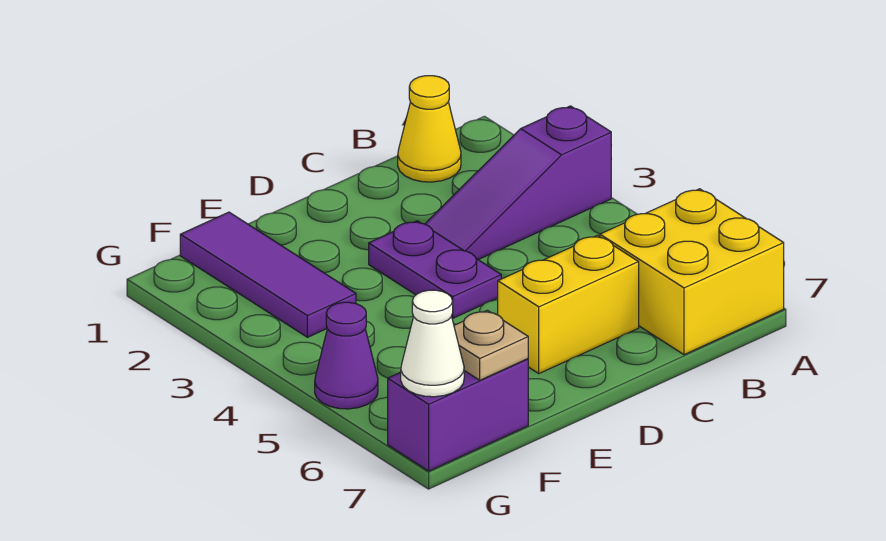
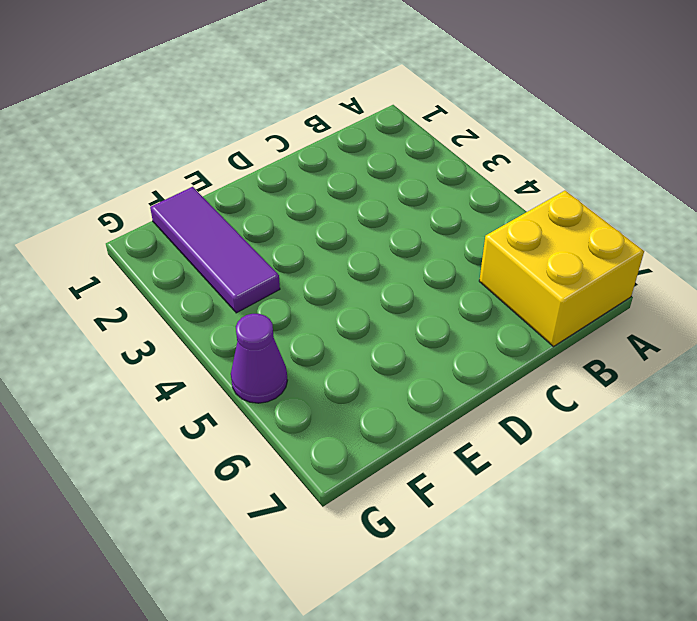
none -> purple 1x3 slope [425,106,611,260]
none -> yellow 1x1 cone [398,76,461,182]

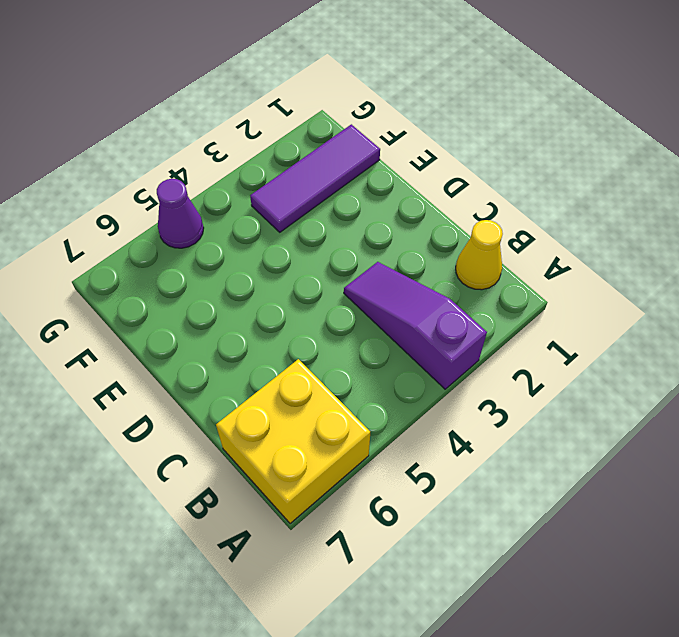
none -> yellow 1x2 brick [498,235,639,373]
none -> purple 1x2 plate [369,221,501,318]

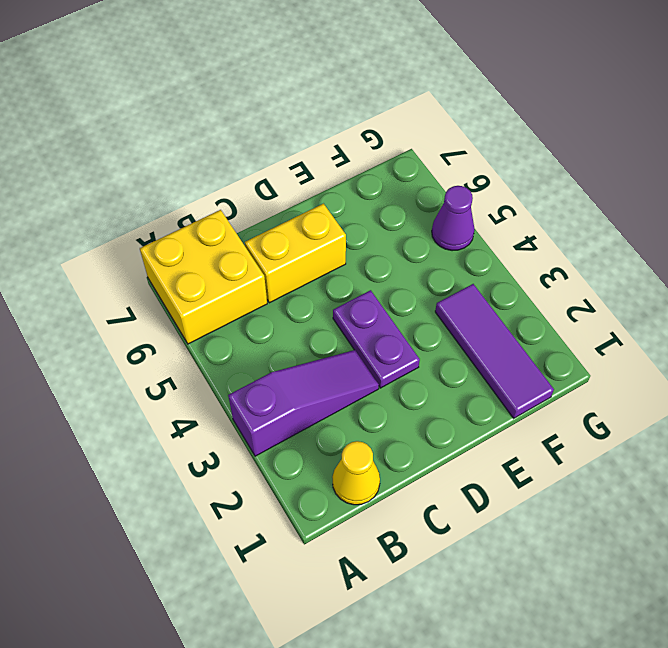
none -> purple 1x2 brick [388,359,528,471]
none -> tan 1x1 plate [454,310,528,380]

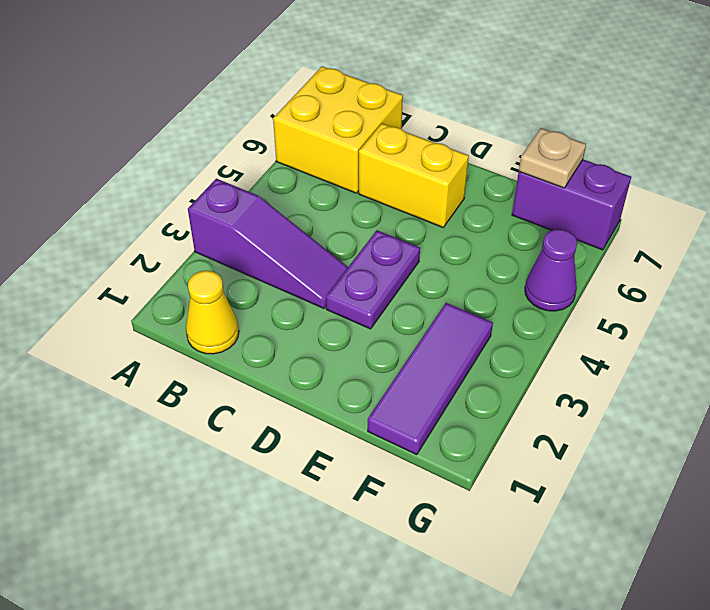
none -> white 1x1 cone [401,290,464,397]

